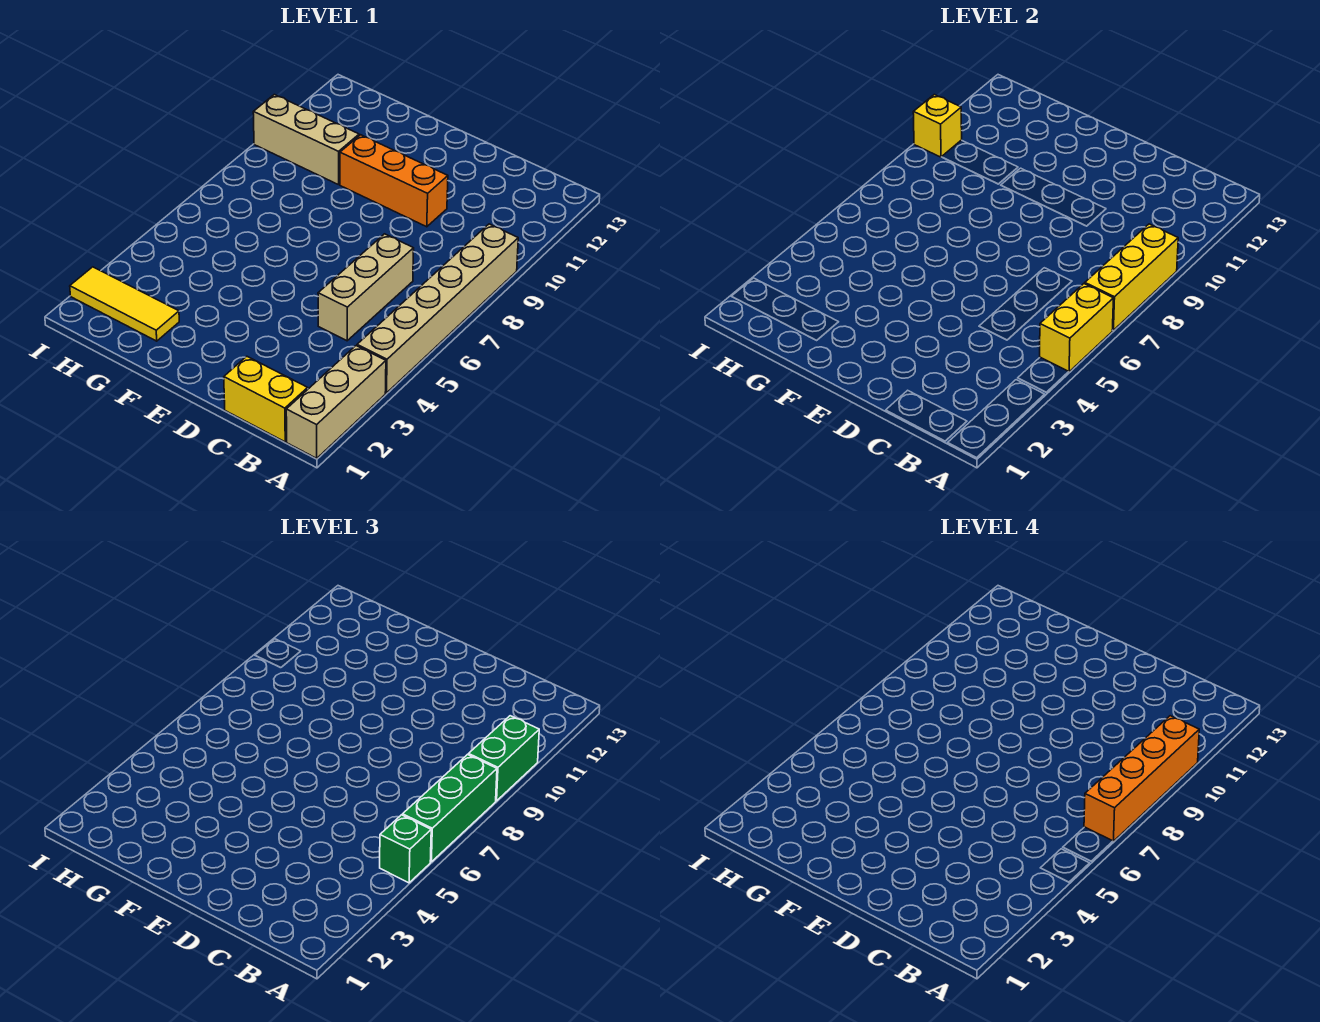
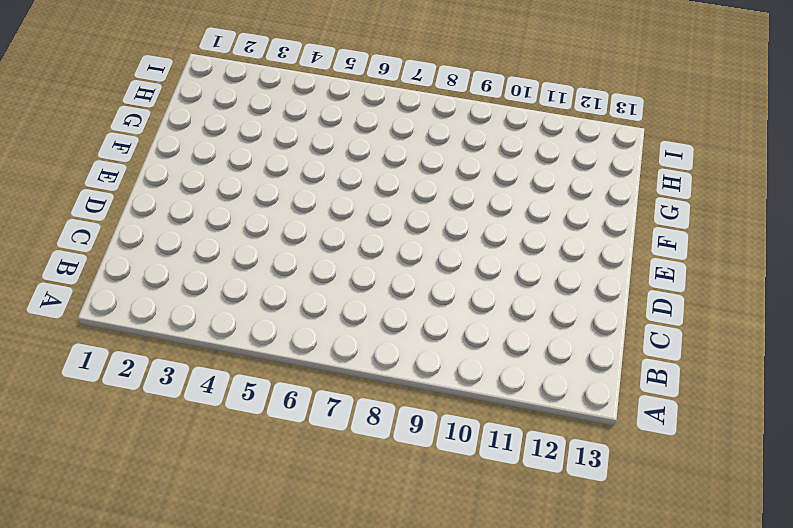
none -> tan 1x3 brick [286,346,386,458]
none -> tan 1x6 brick [357,224,518,393]
none -> yellow 1x2 brick [224,356,308,442]

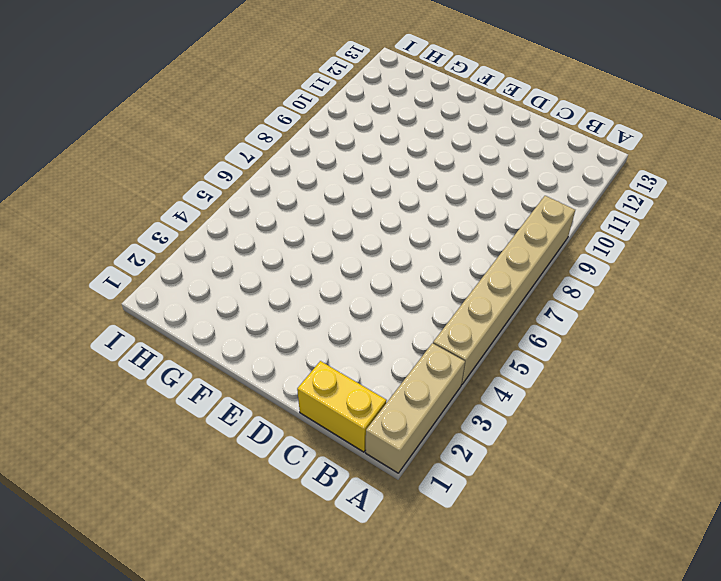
none -> tan 1x3 brick [318,234,414,341]
none -> orange 1x3 brick [340,135,448,227]
none -> yellow 1x3 tile [70,267,179,341]

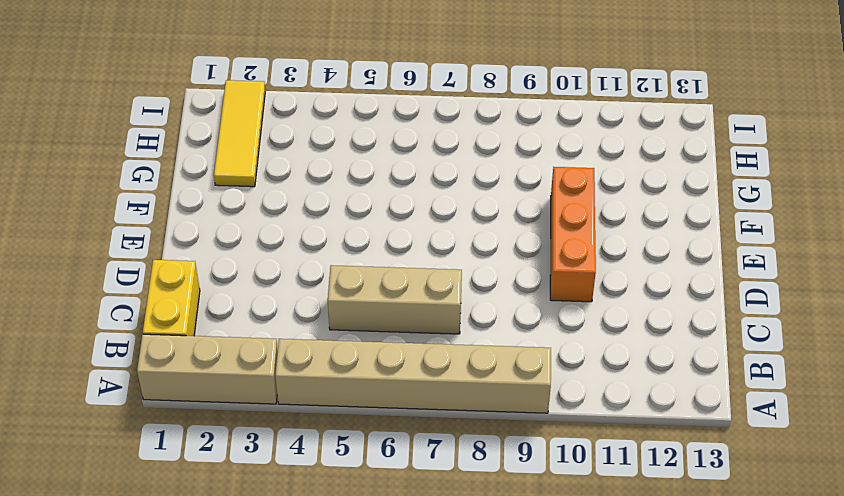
none -> tan 1x3 brick [253,95,359,185]
none -> yellow 1x2 brick [1040,284,1113,372]
none -> yellow 1x3 brick [1085,224,1178,330]

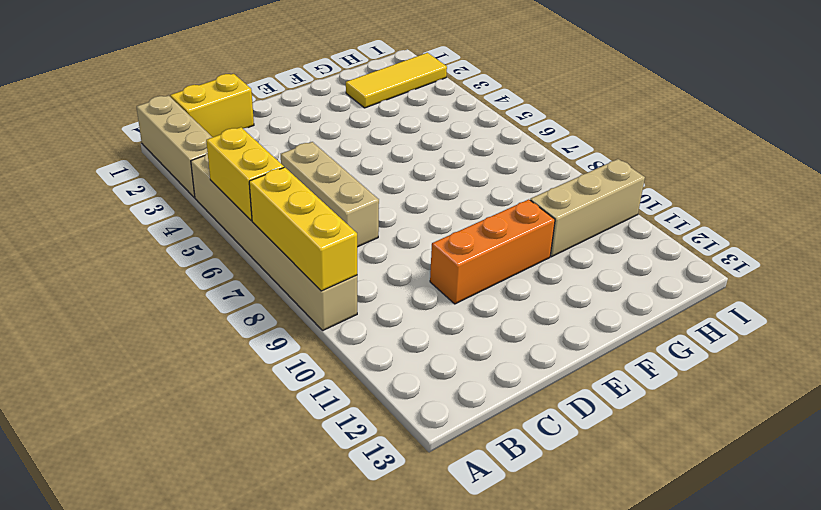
none -> yellow 1x1 brick [913,95,962,157]
none -> green 1x1 brick [380,815,431,883]
none -> green 1x3 brick [403,755,497,862]

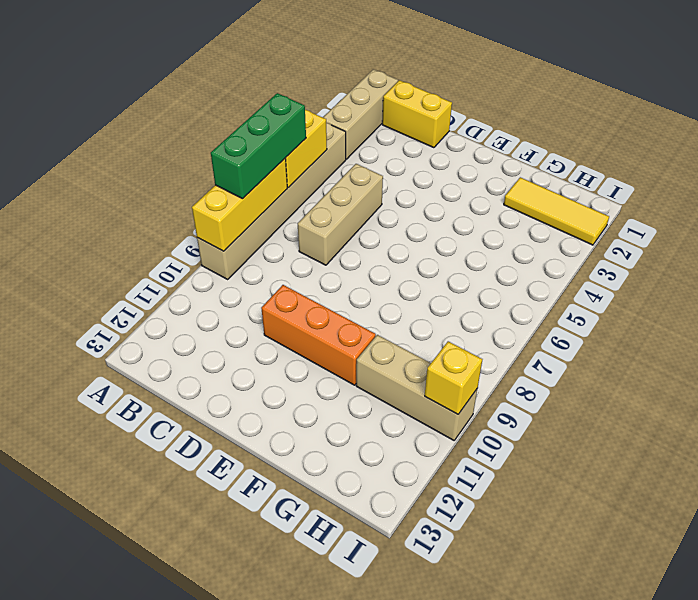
none -> green 1x1 brick [380,815,431,883]
none -> green 1x2 brick [469,716,539,801]
none -> orange 1x4 brick [1084,716,1199,841]

